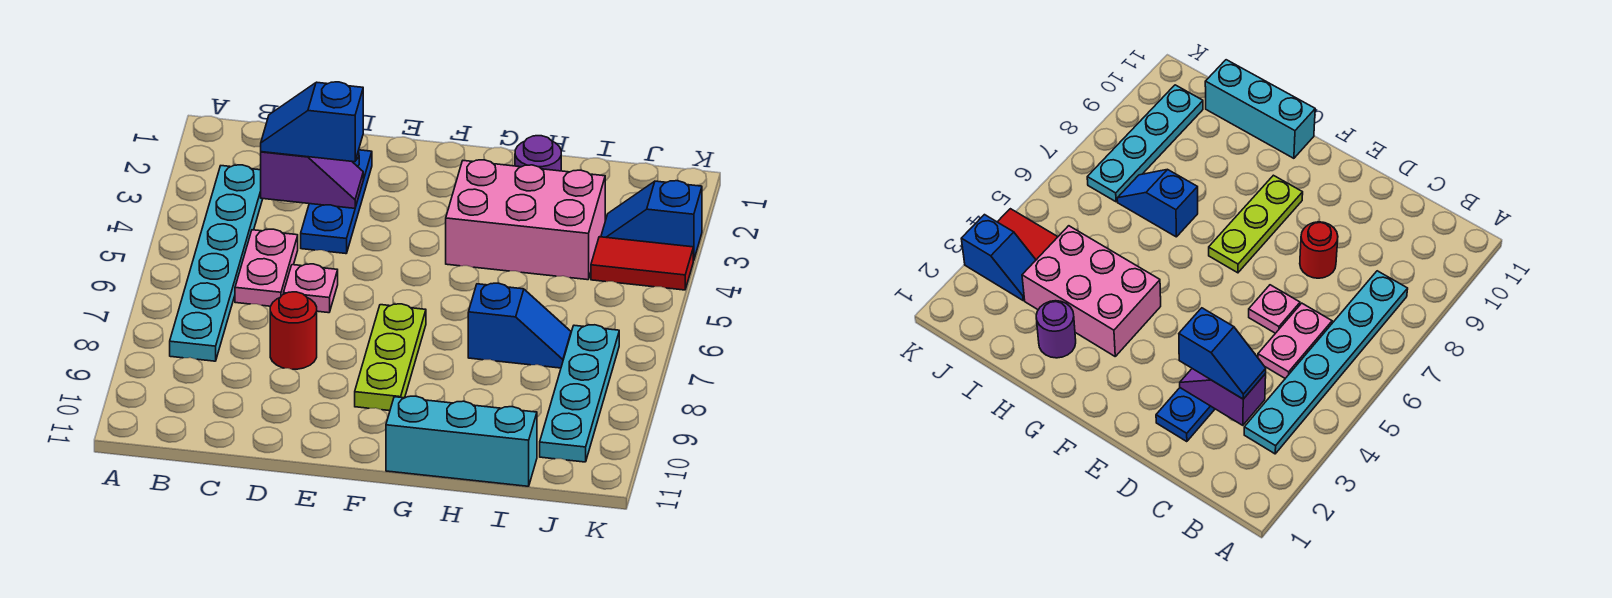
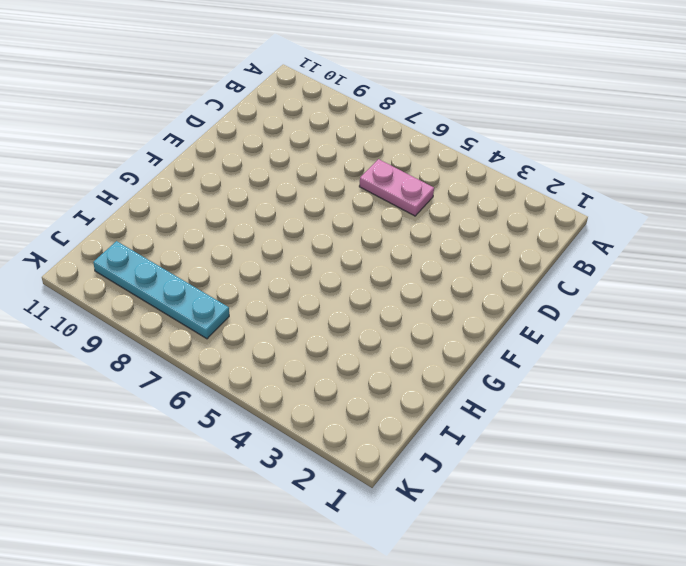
none -> cyan 1x6 plate [170,165,262,361]
none -> blue 1x3 plate [301,150,372,254]
none -> pink 1x1 plate [283,264,338,313]

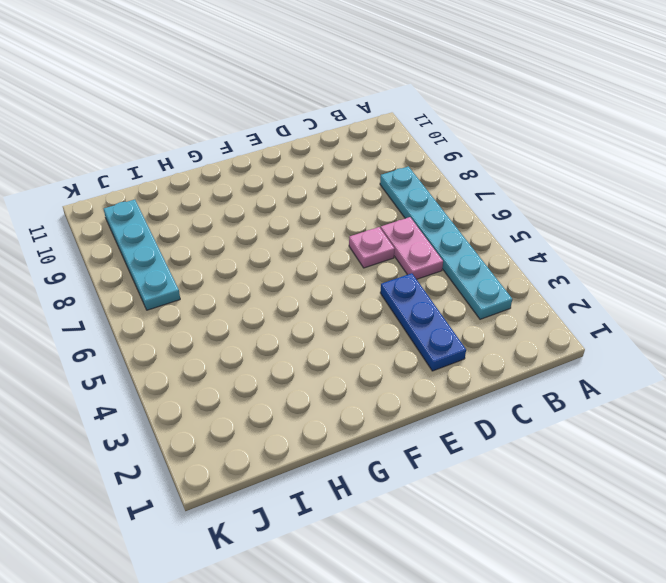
none -> red 1x1 round brick [270,292,317,369]
none -> lime 1x3 plate [355,304,426,411]
none -> pink 2x3 brick [446,160,605,280]

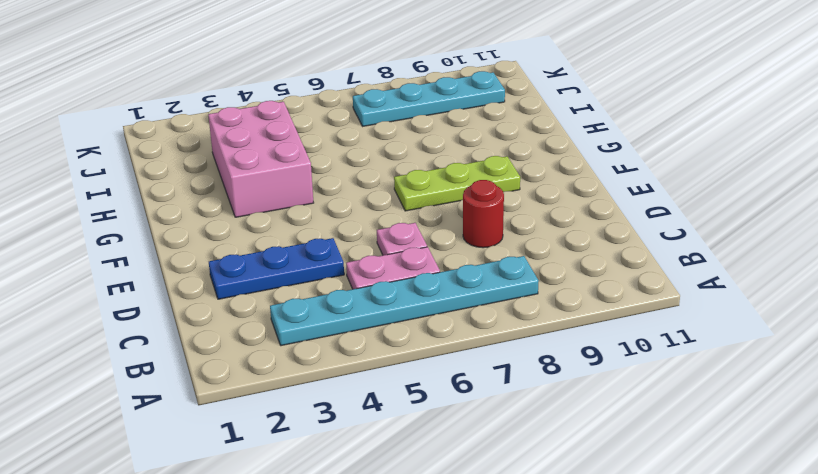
none -> cyan 1x3 brick [386,396,537,486]
none -> purple 1x1 round brick [515,136,561,171]
none -> blue 1x2 slope [468,283,571,368]

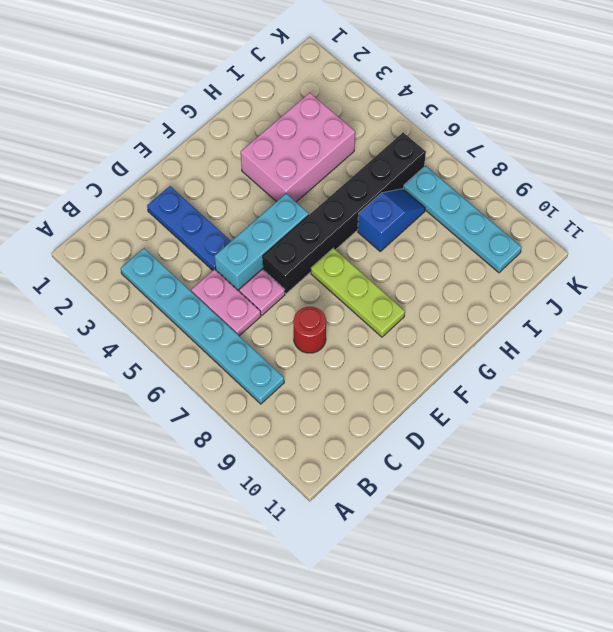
cyan 1x3 brick [214,194,309,291] -> cyan 1x3 brick moved to [386,396,537,486]
black 1x6 brick [263,133,426,294] -> none
none -> purple 1x1 round brick [515,136,561,171]
none -> blue 1x2 slope [601,181,702,261]
none -> red 1x2 tile [591,237,693,290]

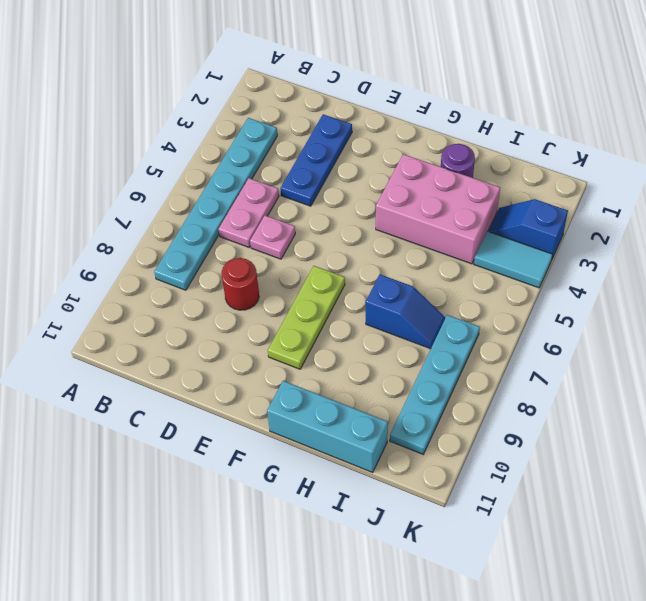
cyan 1x2 tile [474,231,553,288] -> red 1x2 tile [591,237,693,290]
none -> purple 1x2 slope [261,152,363,208]
none -> blue 1x2 slope [261,82,363,162]

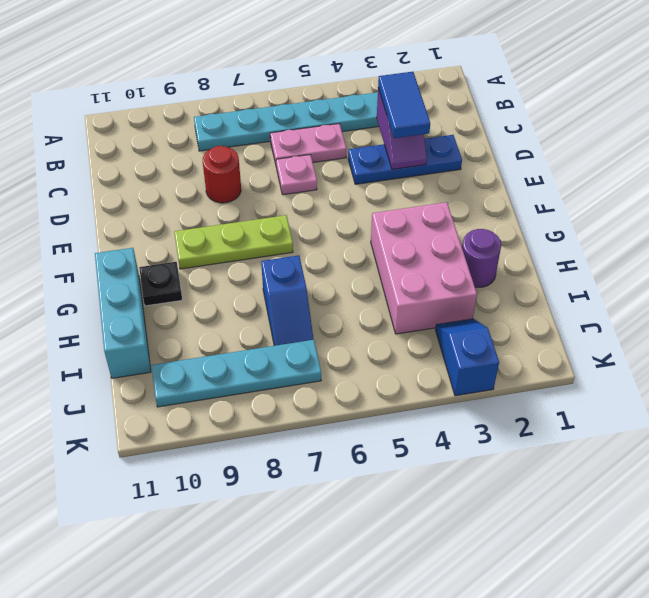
blue 1x2 tile [378,72,430,138] -> blue 1x2 slope [261,82,363,162]
black 1x1 plate [139,262,182,306] -> none
none -> red 1x2 tile [591,237,693,290]

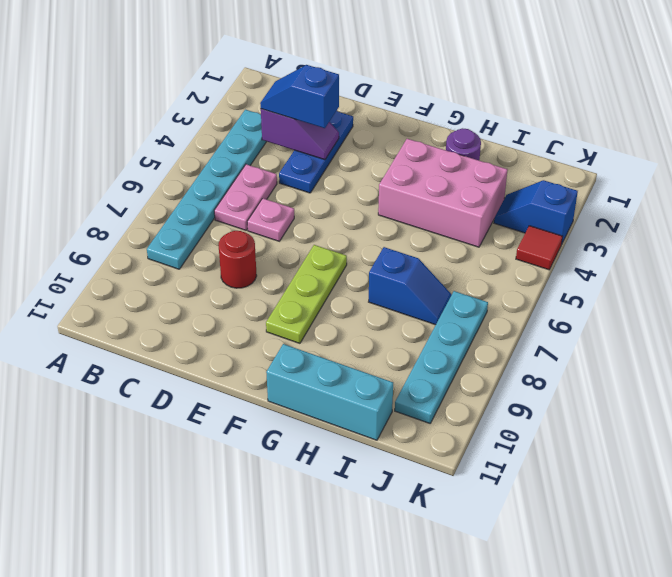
red 1x1 tile [516,226,563,270] -> red 1x2 tile [591,237,693,290]

